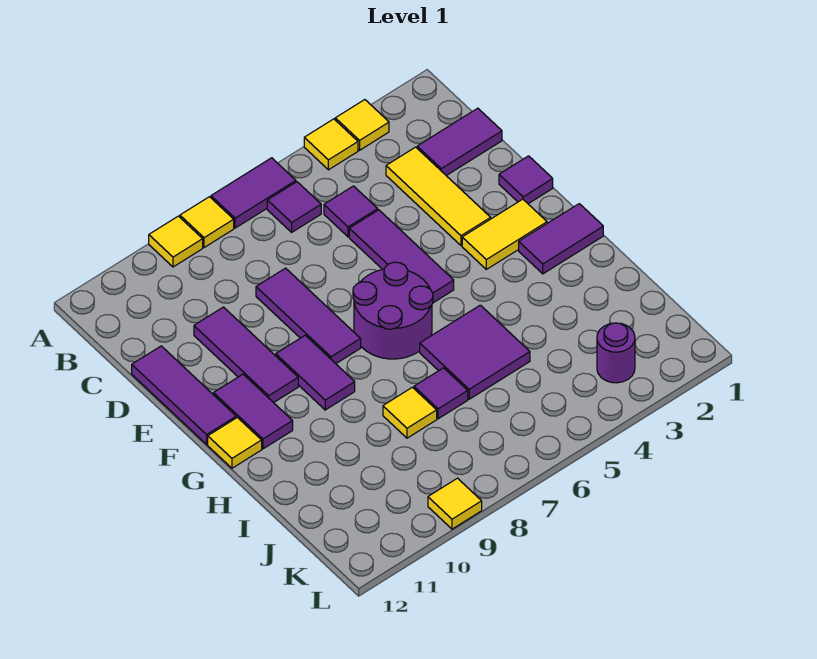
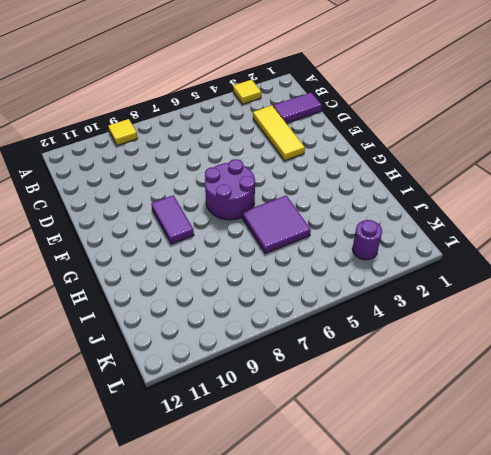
none -> yellow 1x1 tile [304,119,358,170]
none -> purple 1x2 tile [211,158,296,228]
none -> yellow 1x1 tile [180,197,234,248]

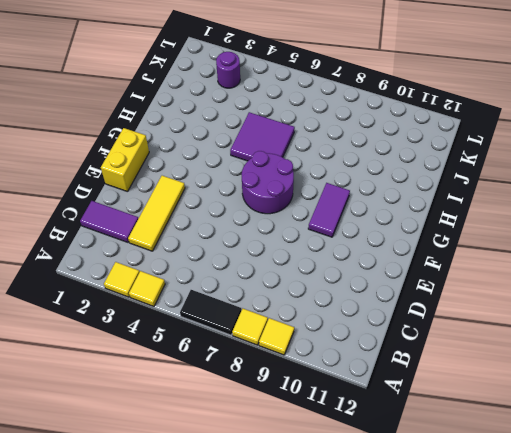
black 1x2 tile [180,290,241,335] -> purple 1x2 tile [211,158,296,228]
yellow 1x2 brick [101,128,149,192] -> purple 1x1 tile [499,156,553,204]
none -> purple 1x1 tile [267,182,321,232]
none -> purple 1x1 tile [324,186,378,237]
none -> purple 1x3 tile [349,210,454,303]

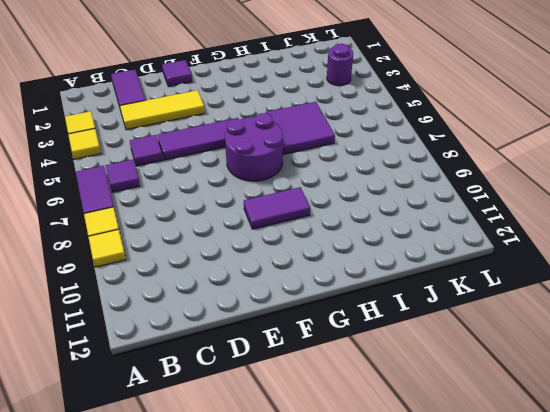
none -> purple 1x3 tile [256,268,361,364]
none -> purple 1x3 tile [194,307,298,403]
none -> purple 1x3 tile [132,346,236,444]

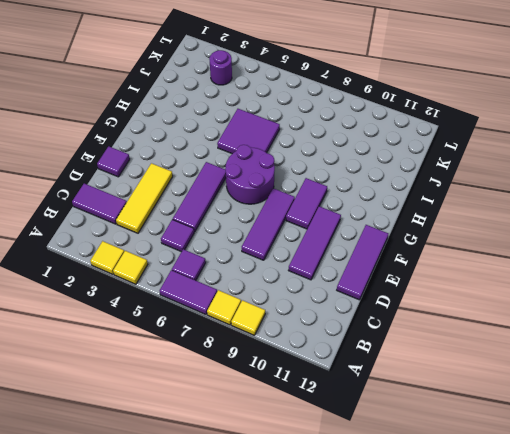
none -> yellow 1x2 tile [462,199,547,269]
none -> purple 1x2 tile [213,374,293,449]
none -> purple 1x2 tile [519,204,603,274]

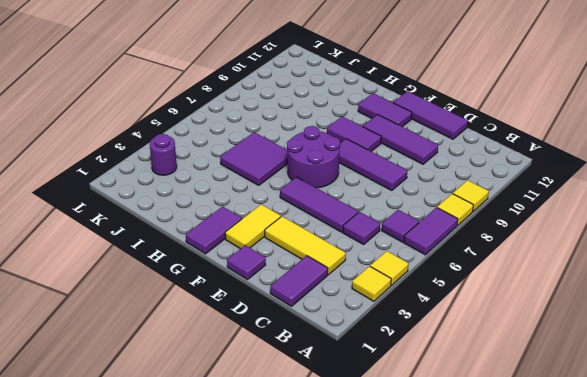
none -> yellow 1x1 tile [208,417,262,468]
none -> purple 1x1 tile [414,368,468,419]
none -> yellow 1x1 tile [383,387,437,438]

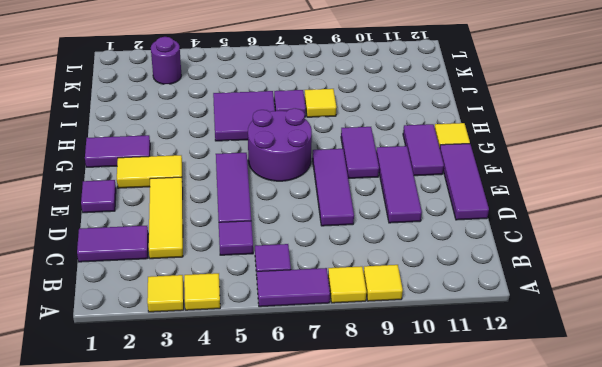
none -> yellow 1x1 tile [428,478,482,529]

